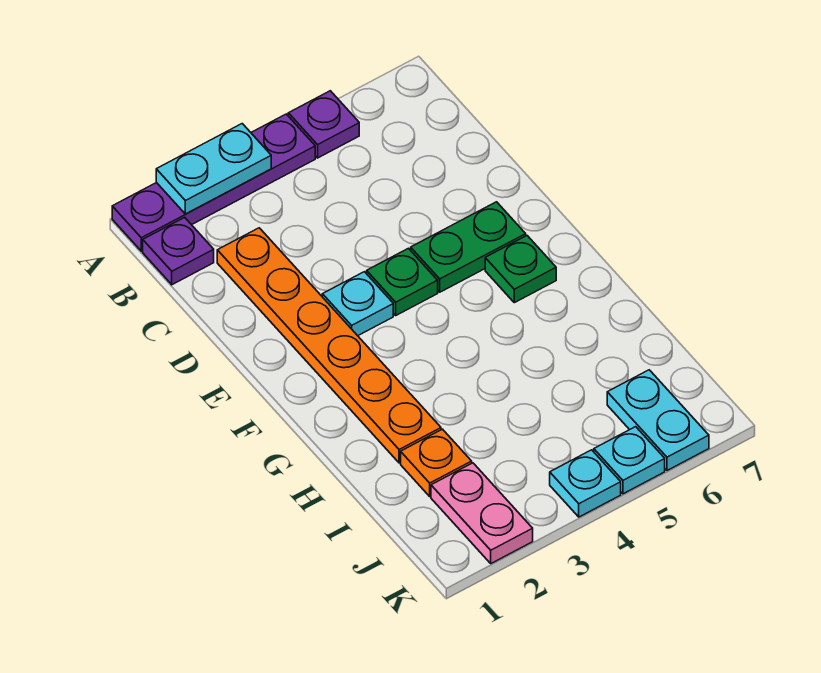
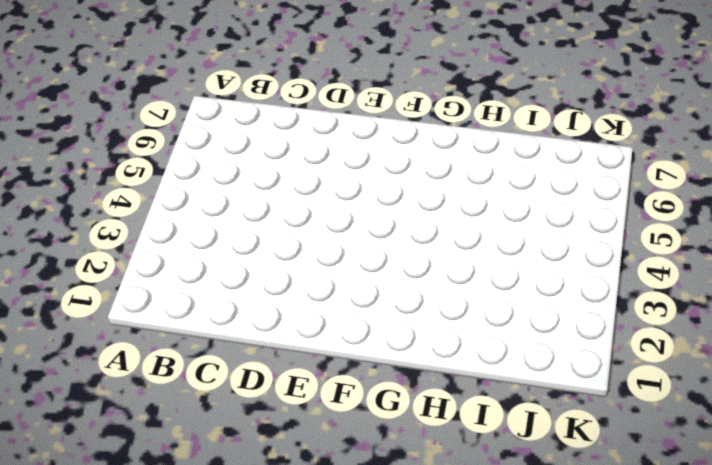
none -> purple 1x4 plate [112,114,315,251]
none -> purple 1x1 plate [288,91,359,158]
none -> purple 1x1 plate [143,217,214,285]

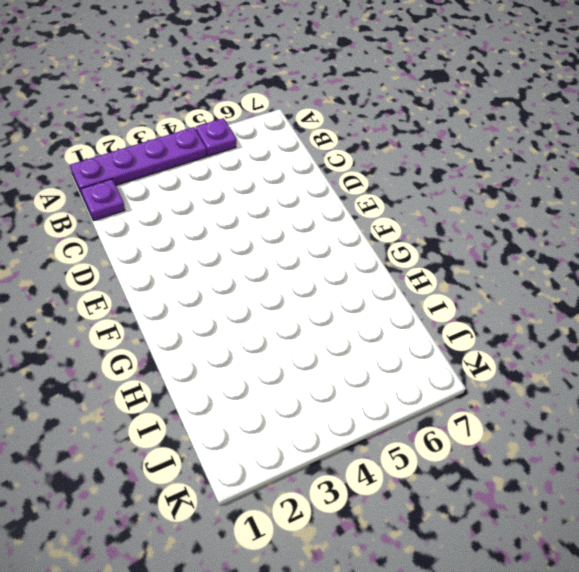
none -> orange 1x6 plate [217,228,441,463]
none -> cyan 1x1 plate [322,272,393,336]
none -> green 1x1 plate [367,248,438,315]

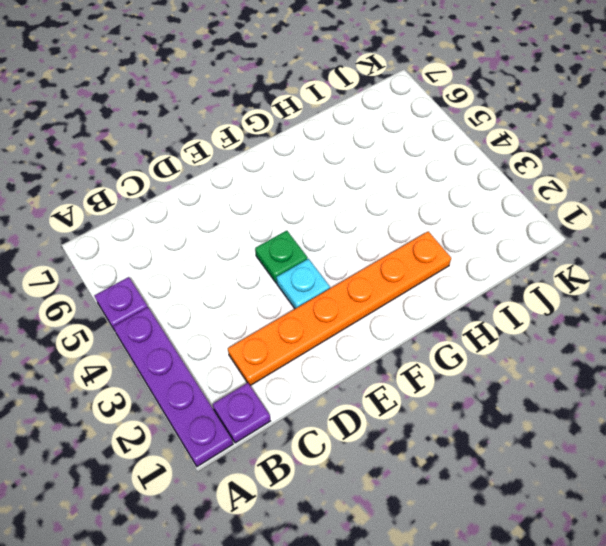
none -> green 1x2 plate [411,202,526,292]
none -> green 1x1 plate [485,236,556,303]
none -> orange 1x1 plate [401,429,472,496]

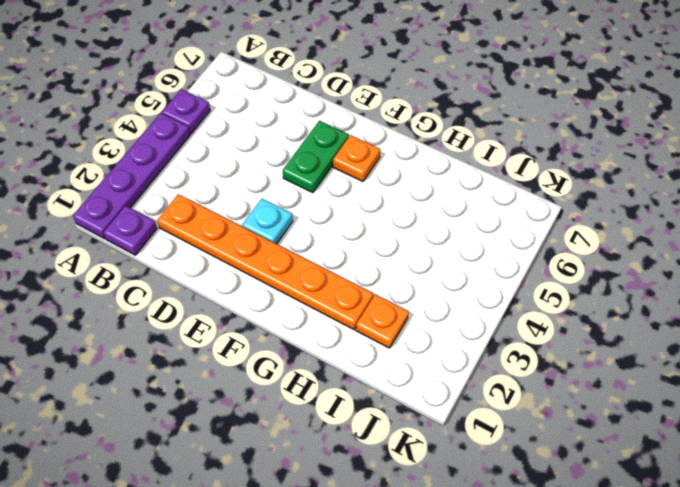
orange 1x1 plate [333,135,380,181] -> green 1x1 plate [485,236,556,303]
none -> green 1x1 plate [367,248,438,315]
none -> pink 1x2 plate [431,463,533,563]
none -> cyan 1x2 plate [607,370,709,471]

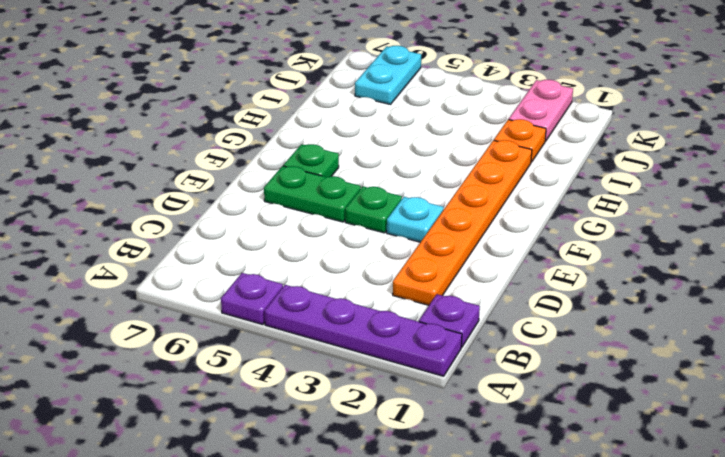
none -> cyan 1x1 plate [550,450,621,517]
none -> cyan 1x1 plate [594,427,665,494]
none -> cyan 1x2 plate [156,124,271,214]

